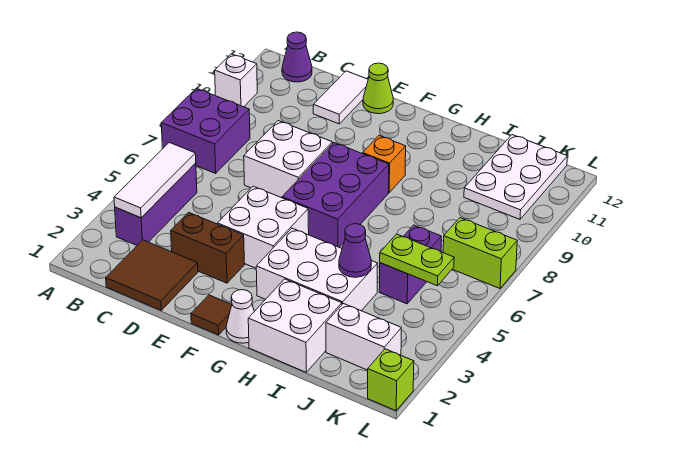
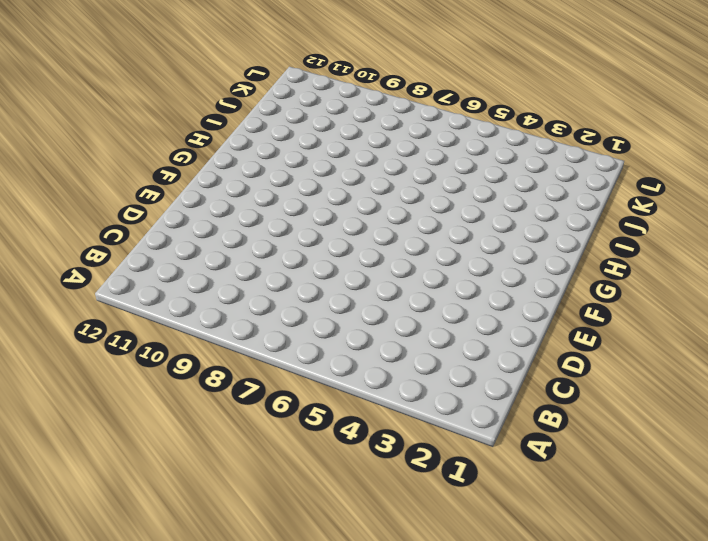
none -> purple 2x2 brick [161,88,250,173]
none -> white 1x1 brick [215,54,257,107]
none -> purple 1x3 brick [115,163,197,245]

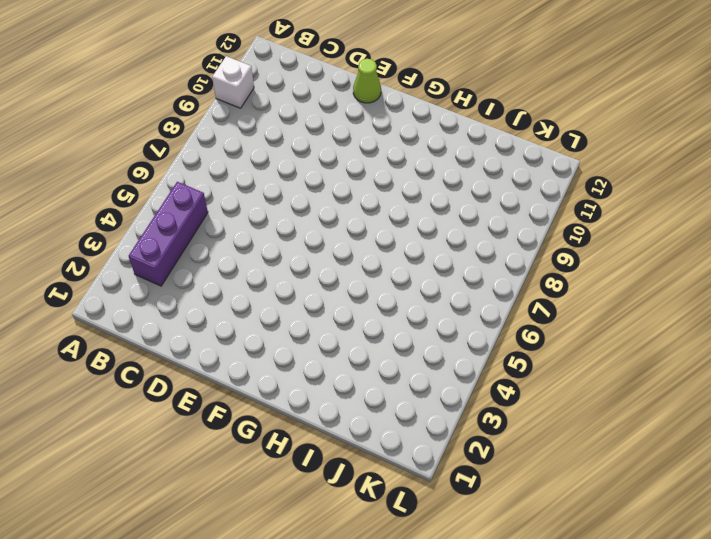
none -> purple 2x2 brick [161,88,250,173]
none -> purple 1x1 cone [282,32,312,82]
none -> brown 2x2 tile [106,240,198,310]

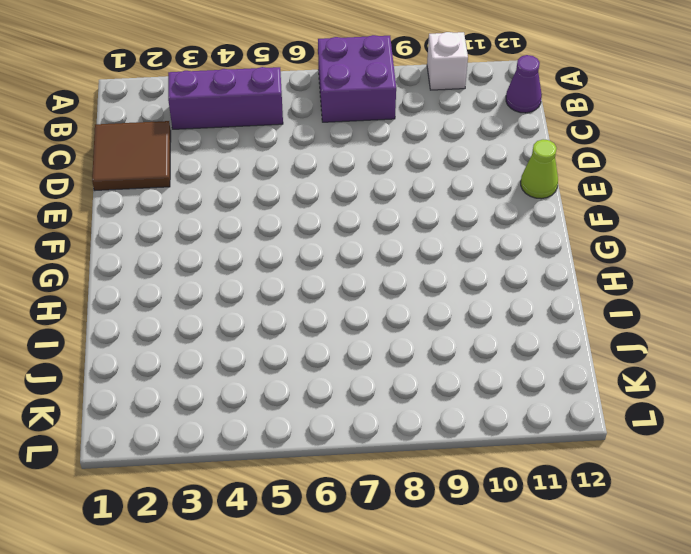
none -> brown 1x2 brick [171,212,245,283]
none -> white 2x2 brick [244,121,332,198]
none -> white 1x2 tile [313,71,368,124]

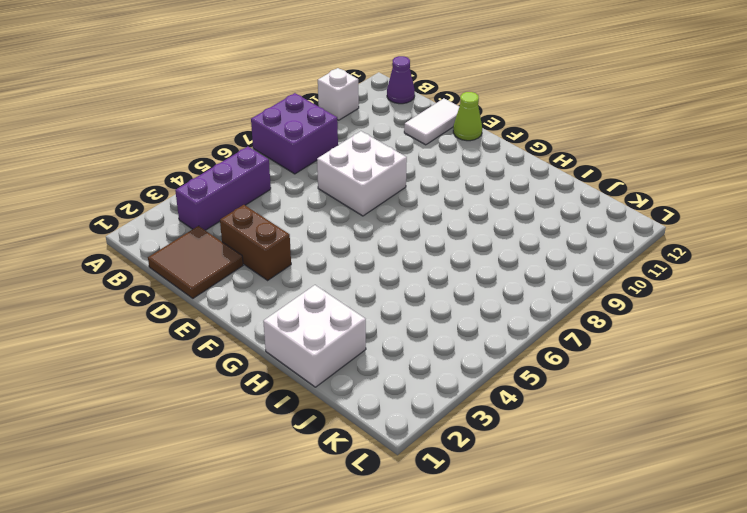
none -> white 2x2 brick [218,186,309,268]
none -> brown 1x1 tile [191,295,232,335]
none -> purple 2x3 brick [282,143,389,247]

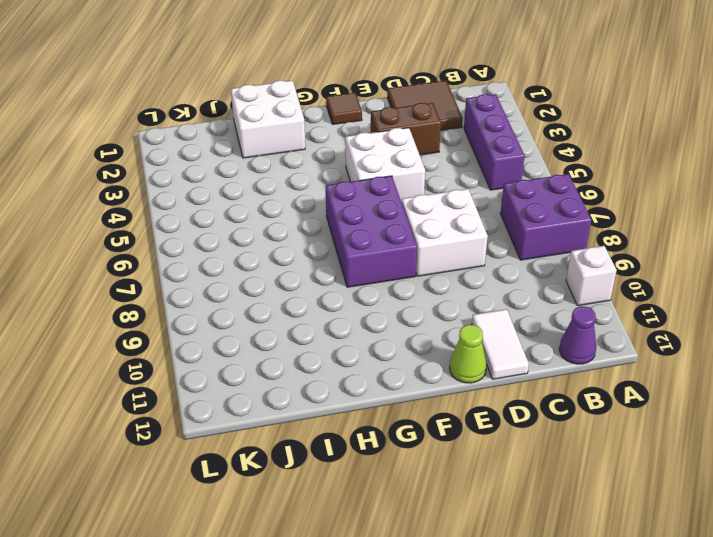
none -> white 1x1 cone [226,290,254,343]
none -> white 2x3 brick [256,228,378,311]
none -> orange 1x1 brick [363,136,406,193]

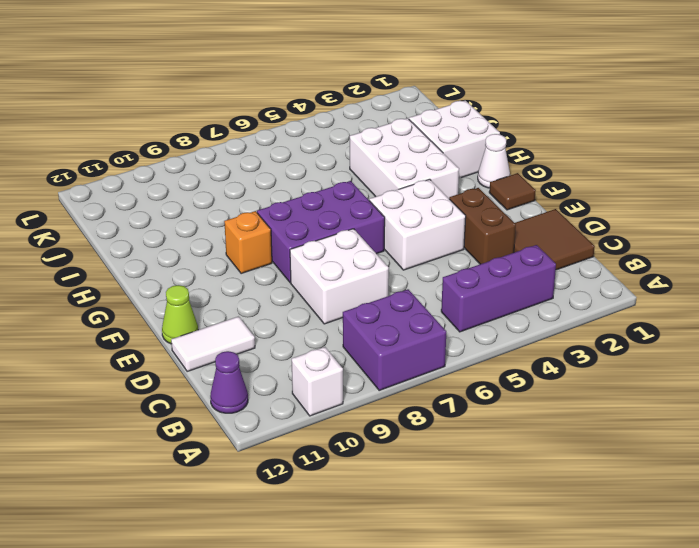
none -> white 1x2 brick [326,303,401,370]
none -> purple 1x2 brick [379,225,441,304]
none -> white 2x3 plate [464,135,567,219]

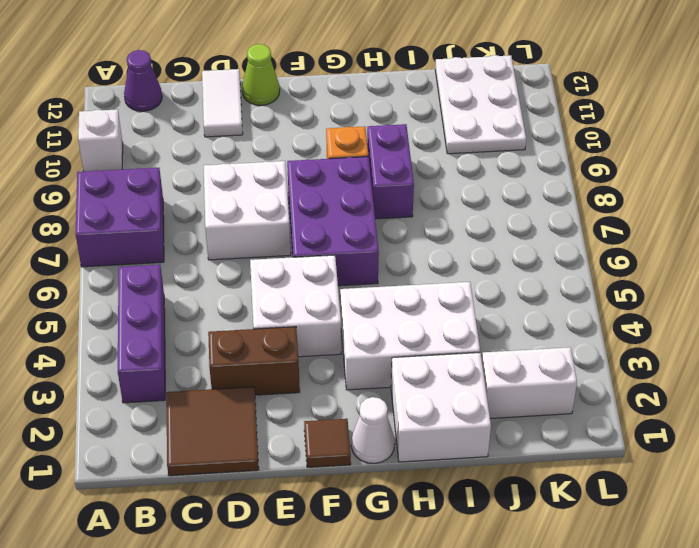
purple 1x2 brick [367,124,414,219] -> purple 1x2 brick moved to [379,225,441,304]
none -> lime 1x2 brick [443,218,517,288]
none -> lime 1x1 brick [368,349,414,411]
none -> white 1x3 tile [114,143,196,218]

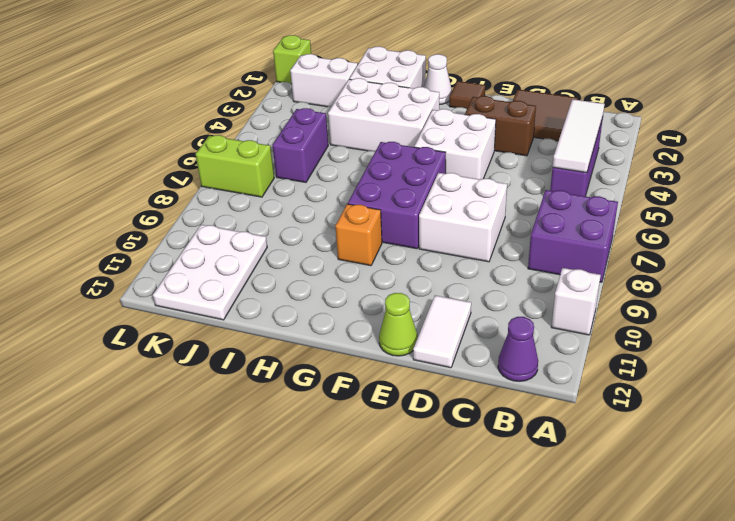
none -> purple 1x1 cone [339,224,371,277]
none -> lime 1x2 plate [380,234,454,286]

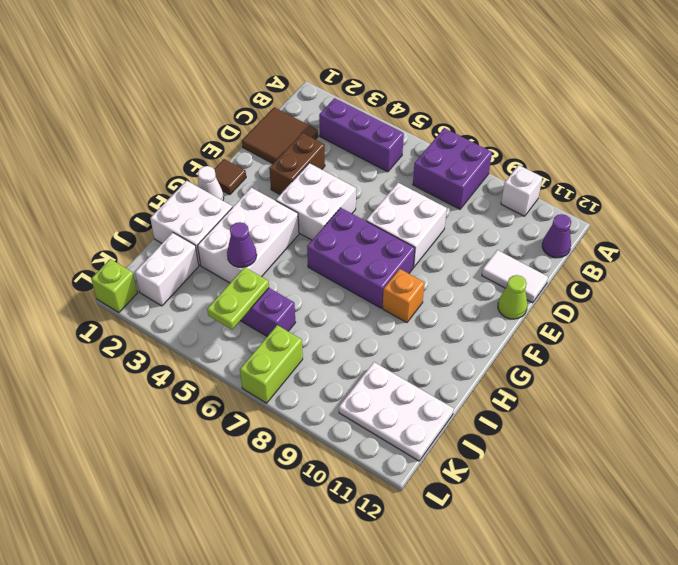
none -> white 1x3 tile [114,143,196,218]

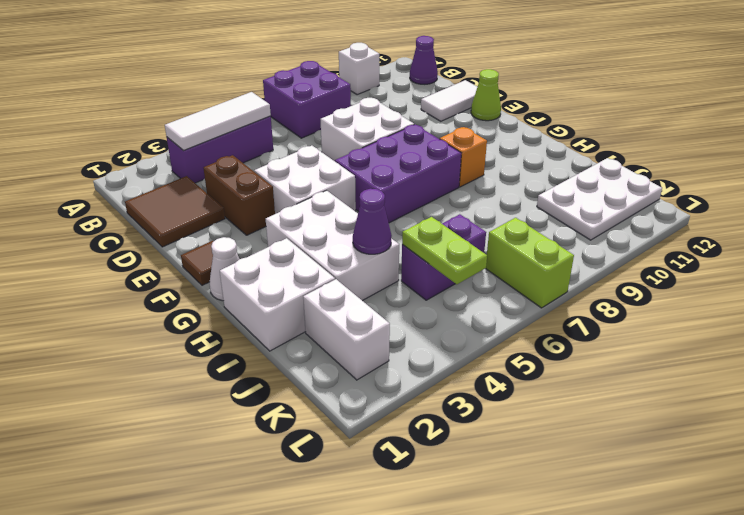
none -> lime 1x1 brick [368,349,414,411]

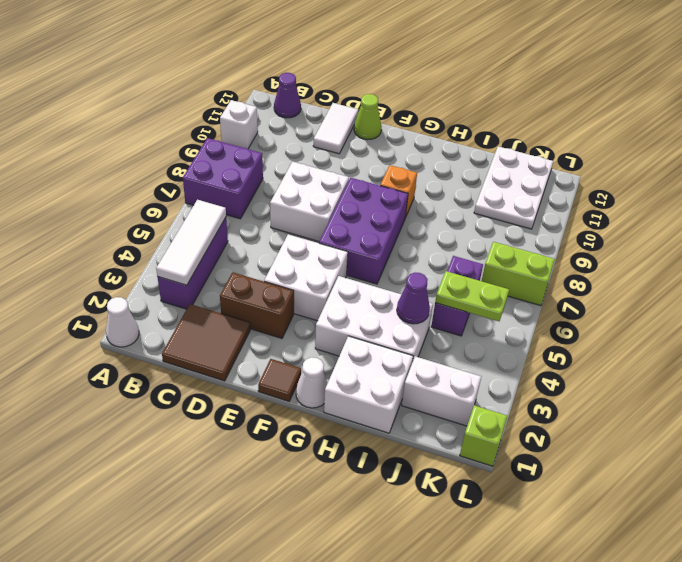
white 1x1 cone [106,297,139,347] -> none

